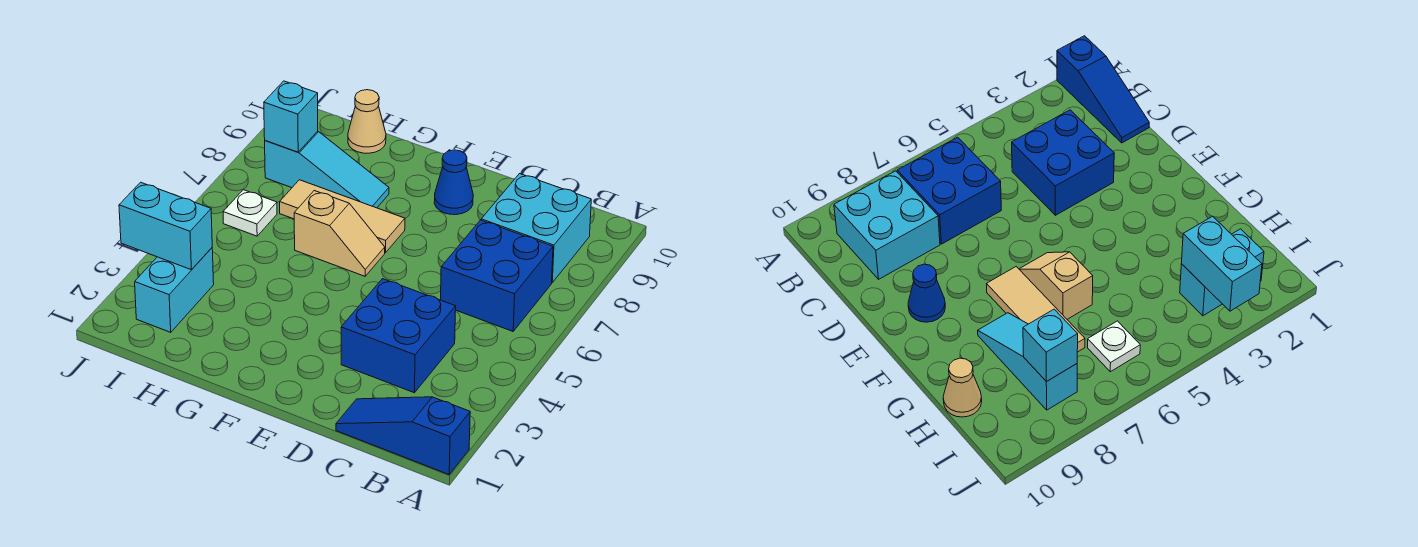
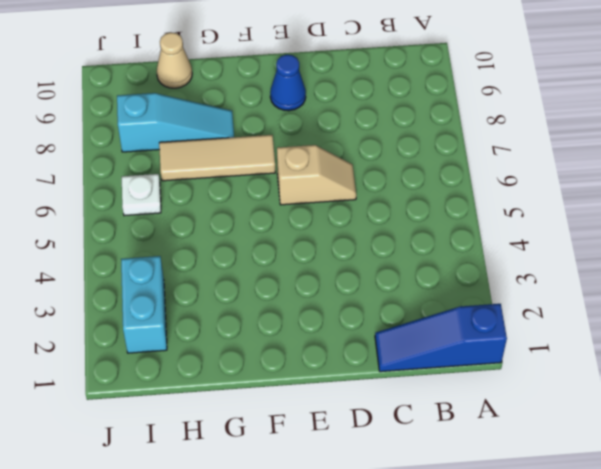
tan 1x2 slope [277,145,356,205] -> tan 1x2 slope moved to [294,191,385,276]
none -> blue 2x2 brick [441,220,553,331]
none -> cyan 2x2 brick [481,174,591,283]
none -> blue 2x2 brick [341,279,456,393]

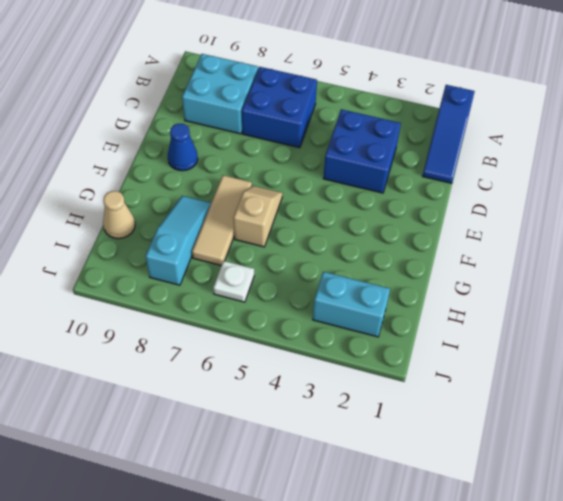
none -> cyan 1x2 brick [119,182,212,270]
none -> cyan 1x1 brick [264,81,318,152]

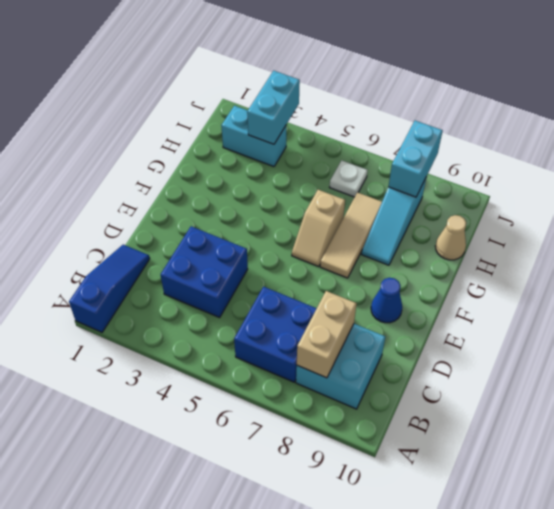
tan 1x2 brick [297,291,357,378] -> none
cyan 1x2 brick [388,121,443,197] -> cyan 1x1 brick [264,81,318,152]

